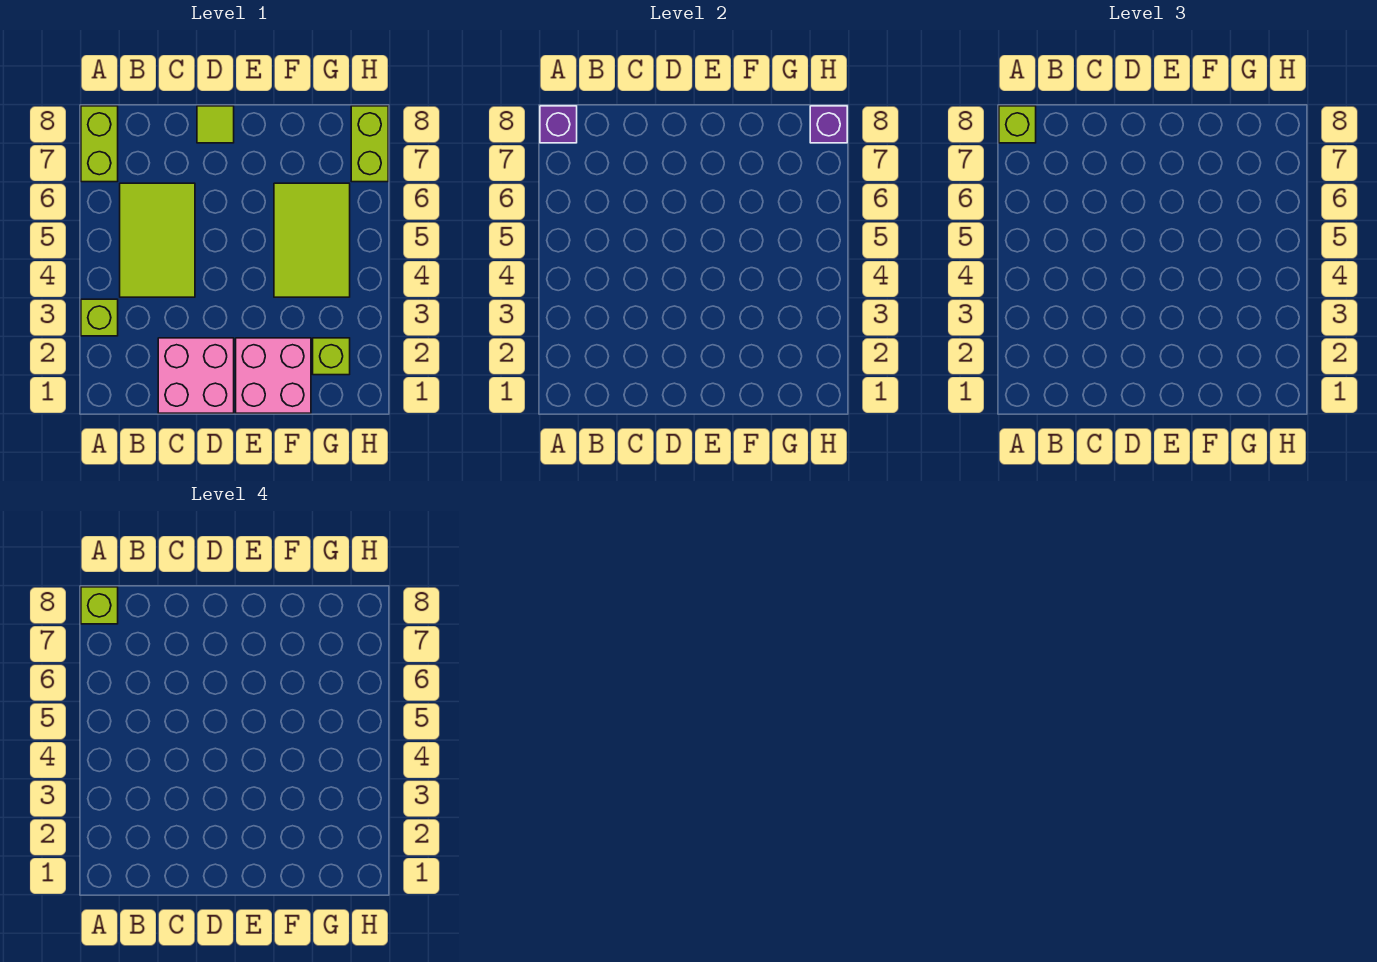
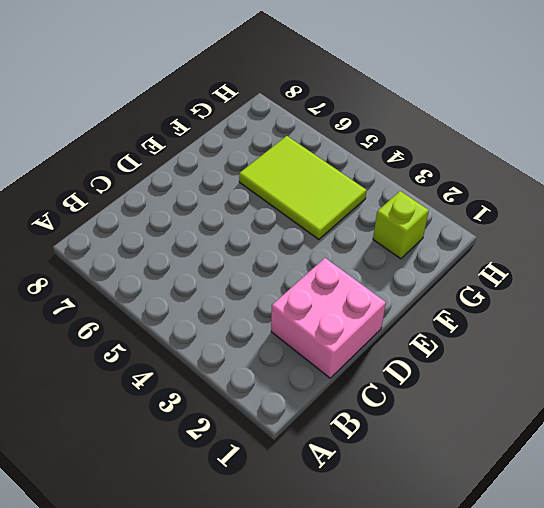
none -> lime 1x1 brick [81,299,118,336]
none -> lime 1x2 brick [81,106,118,182]
none -> lime 2x3 tile [120,183,195,297]

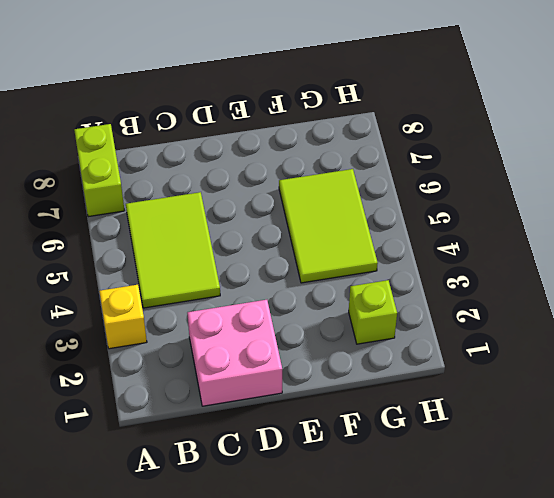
yellow 1x1 brick [99,285,147,349] -> lime 1x1 brick [81,299,118,336]
none -> lime 1x1 tile [197,106,234,143]
none -> pink 2x2 brick [236,338,311,413]
none -> lime 1x2 brick [351,106,388,182]

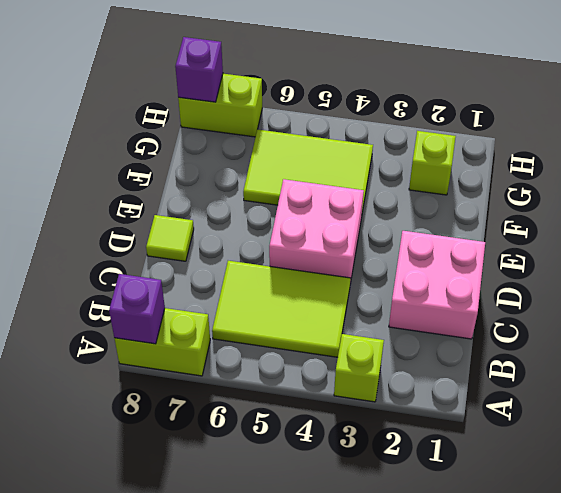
pink 2x2 brick [269,179,364,284] -> pink 2x2 brick moved to [236,338,311,413]
none -> lime 1x1 brick [999,106,1036,143]
none -> lime 1x1 brick [81,587,118,624]

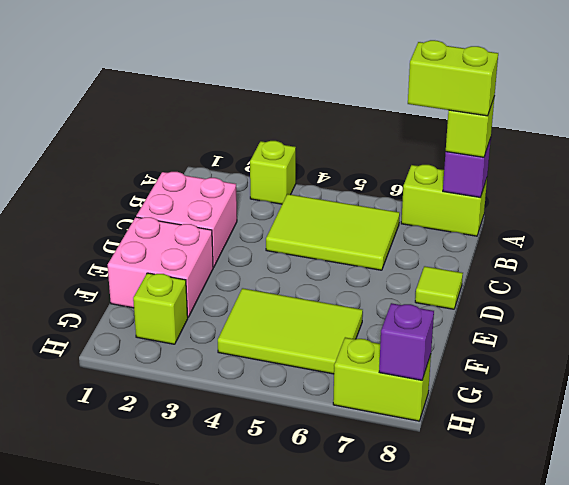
lime 1x2 brick [408,40,498,116] -> lime 1x1 brick [81,587,118,624]

